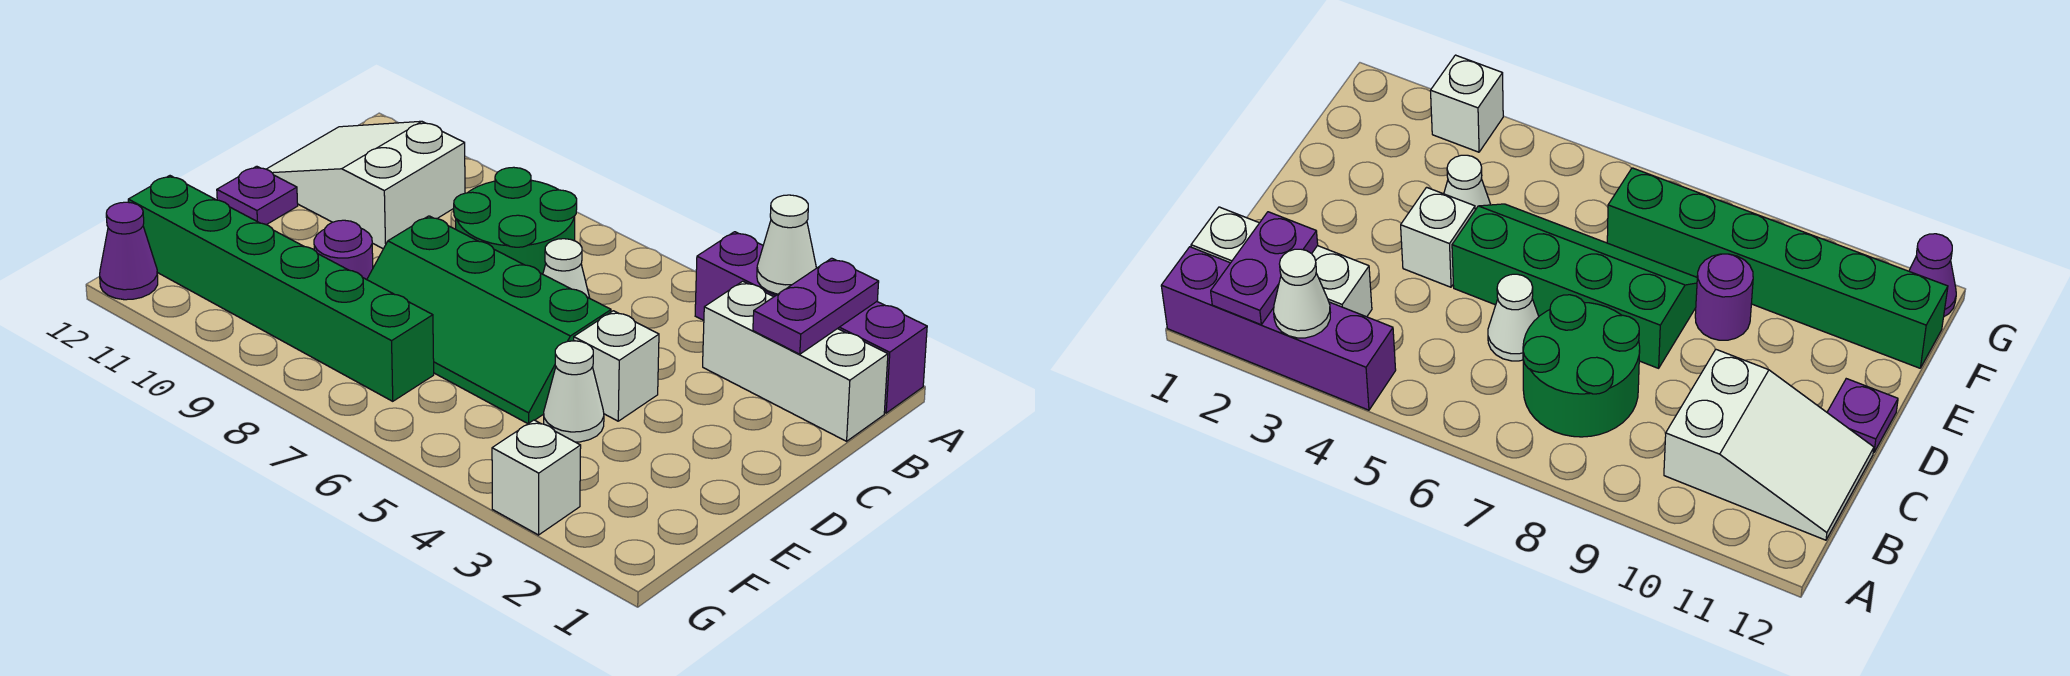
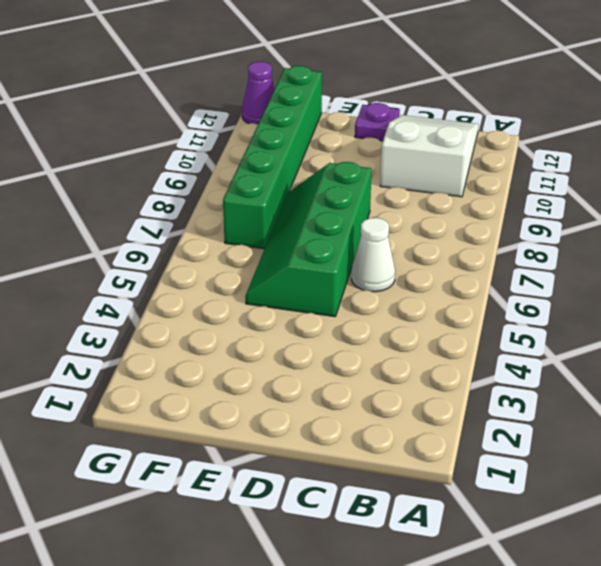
none -> purple 1x4 brick [695,232,927,413]
none -> white 1x3 brick [703,281,888,441]
none -> green 2x2 round brick [454,167,577,274]

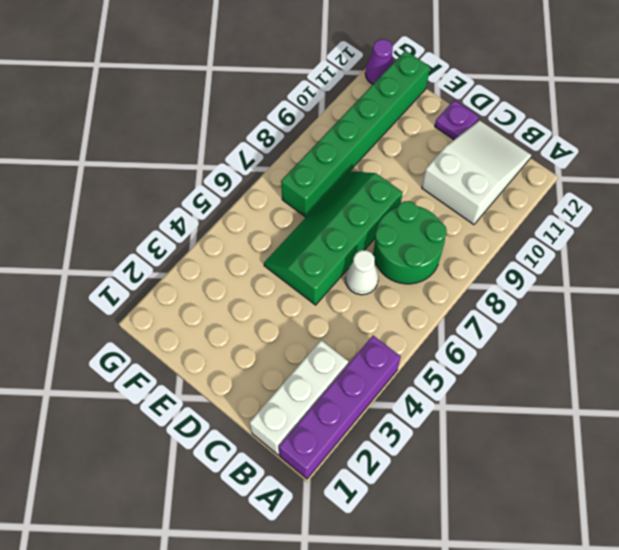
none -> white 1x1 brick [574,311,659,421]
none -> white 1x1 cone [544,341,604,442]
none -> purple 1x1 round brick [314,220,373,280]

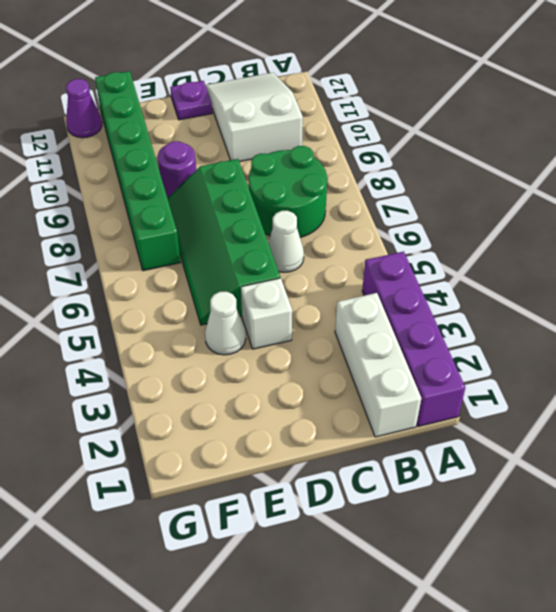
none -> white 1x1 brick [492,420,581,535]
none -> purple 1x2 plate [753,258,879,354]
none -> white 1x1 cone [757,195,816,294]

